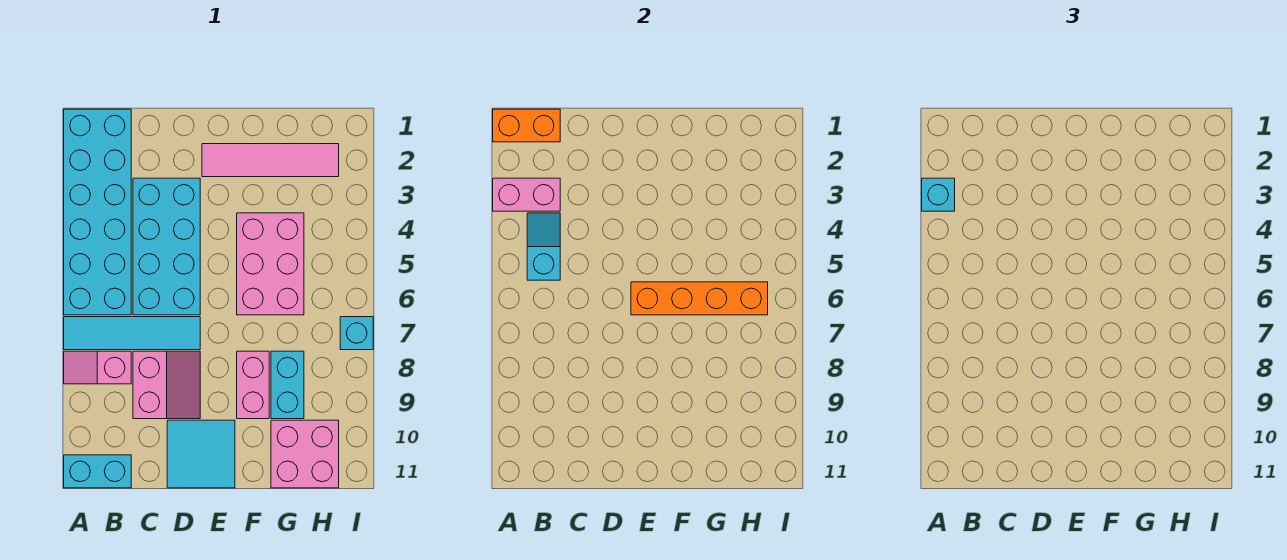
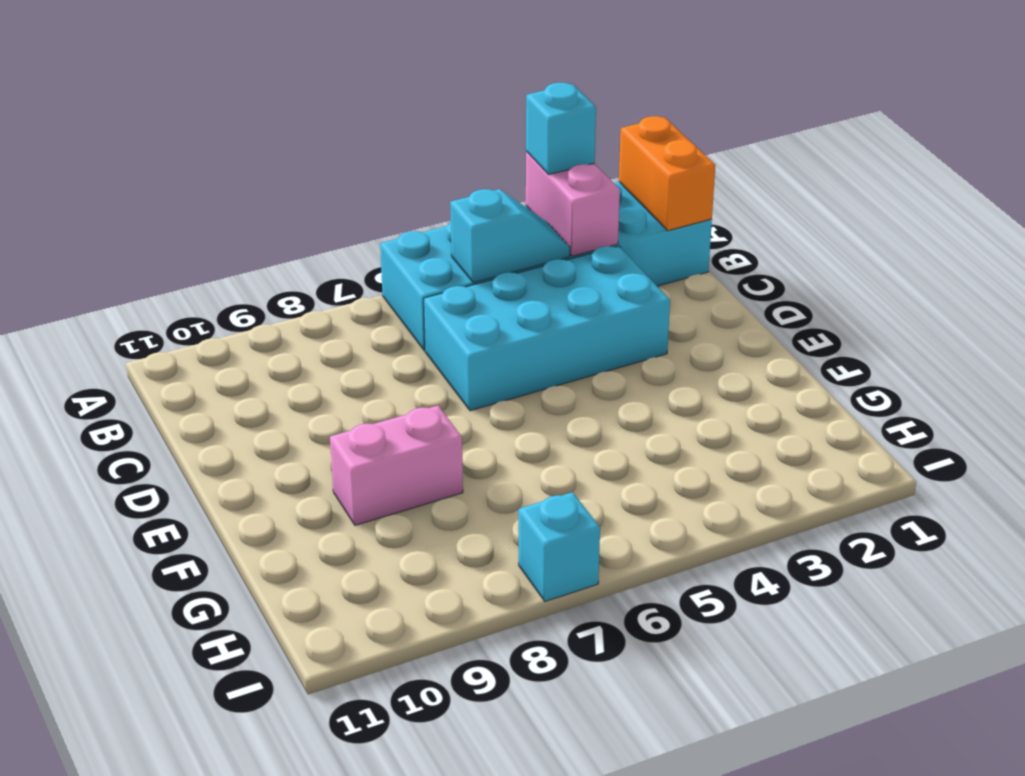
none -> cyan 1x4 tile [64,317,200,350]
none -> pink 1x2 slope [64,351,131,384]
none -> cyan 1x2 brick [64,455,131,488]

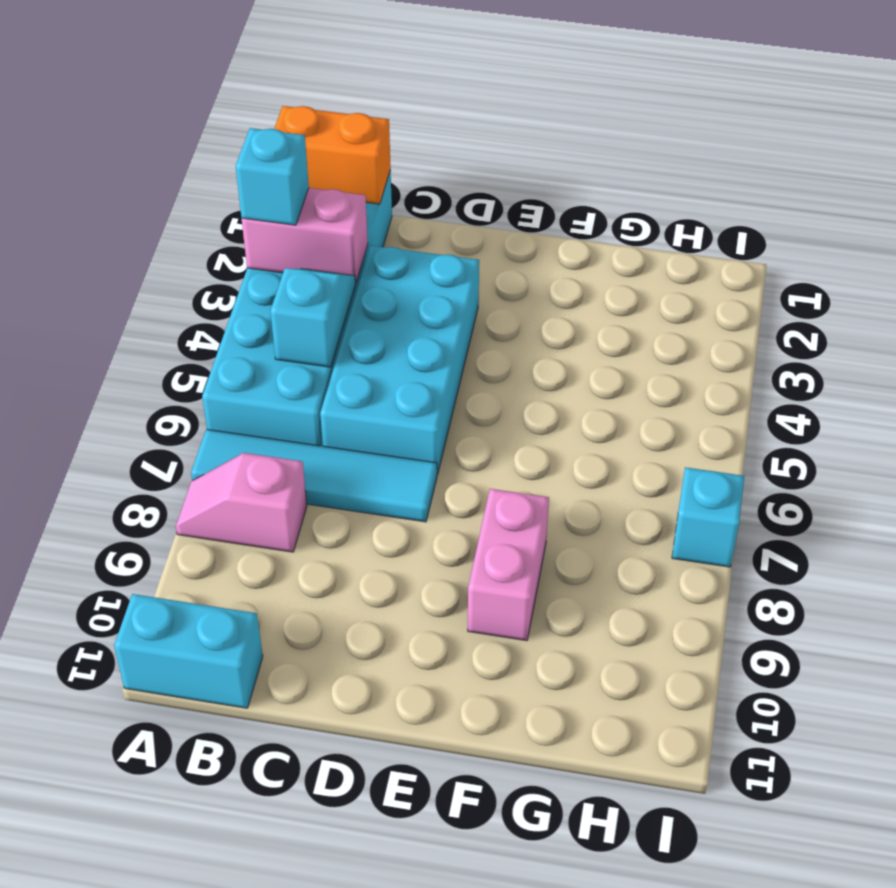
none -> pink 2x2 slope [133,351,200,419]
none -> cyan 2x2 tile [167,420,235,488]
none -> pink 1x4 tile [202,144,339,177]

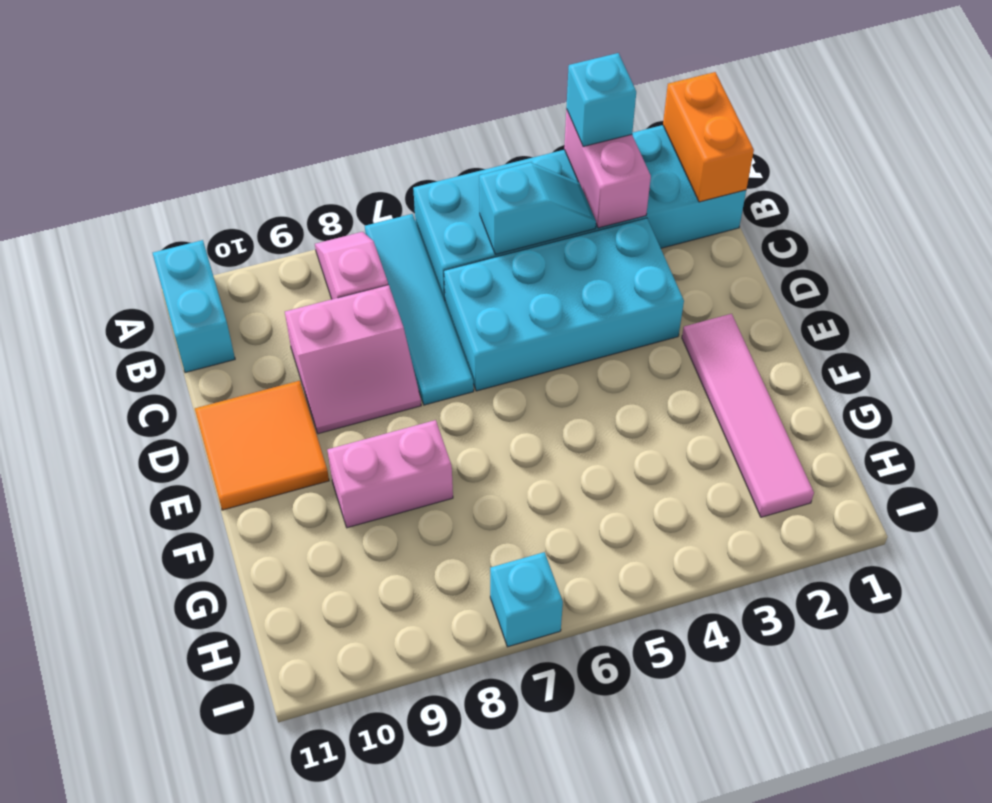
orange 2x2 tile [195,381,329,510] -> cyan 2x2 tile [167,420,235,488]
none -> pink 2x3 brick [237,213,304,315]
none -> cyan 1x2 brick [271,351,304,419]
none -> pink 2x2 brick [271,420,339,488]

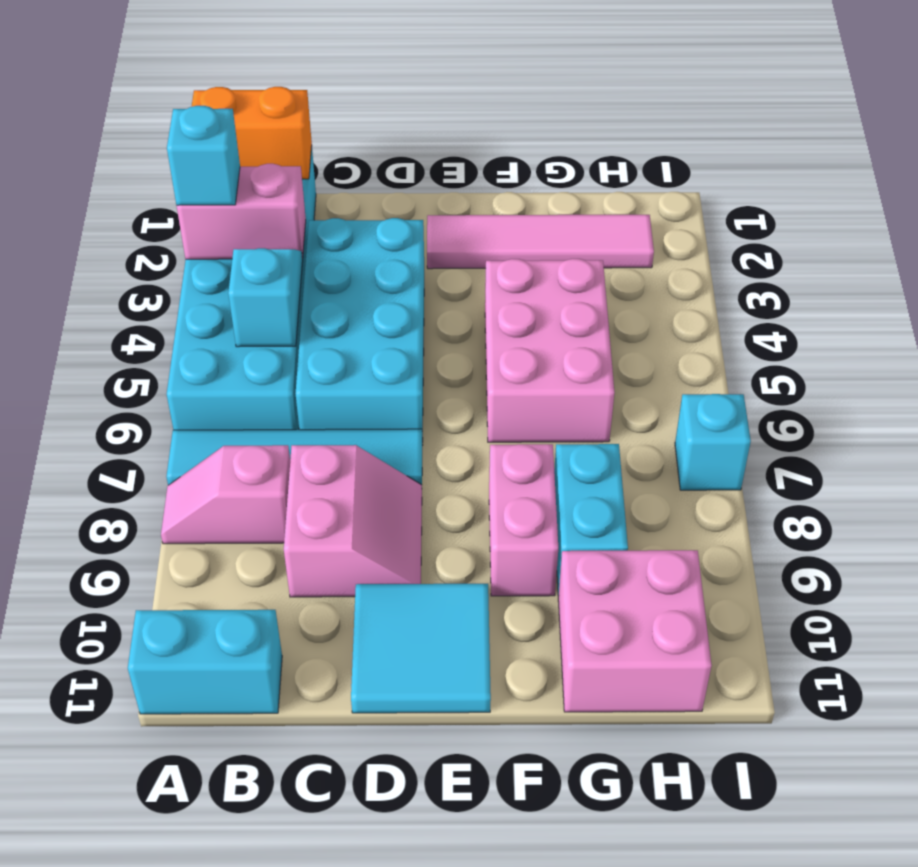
none -> orange 1x4 brick [631,282,768,315]

